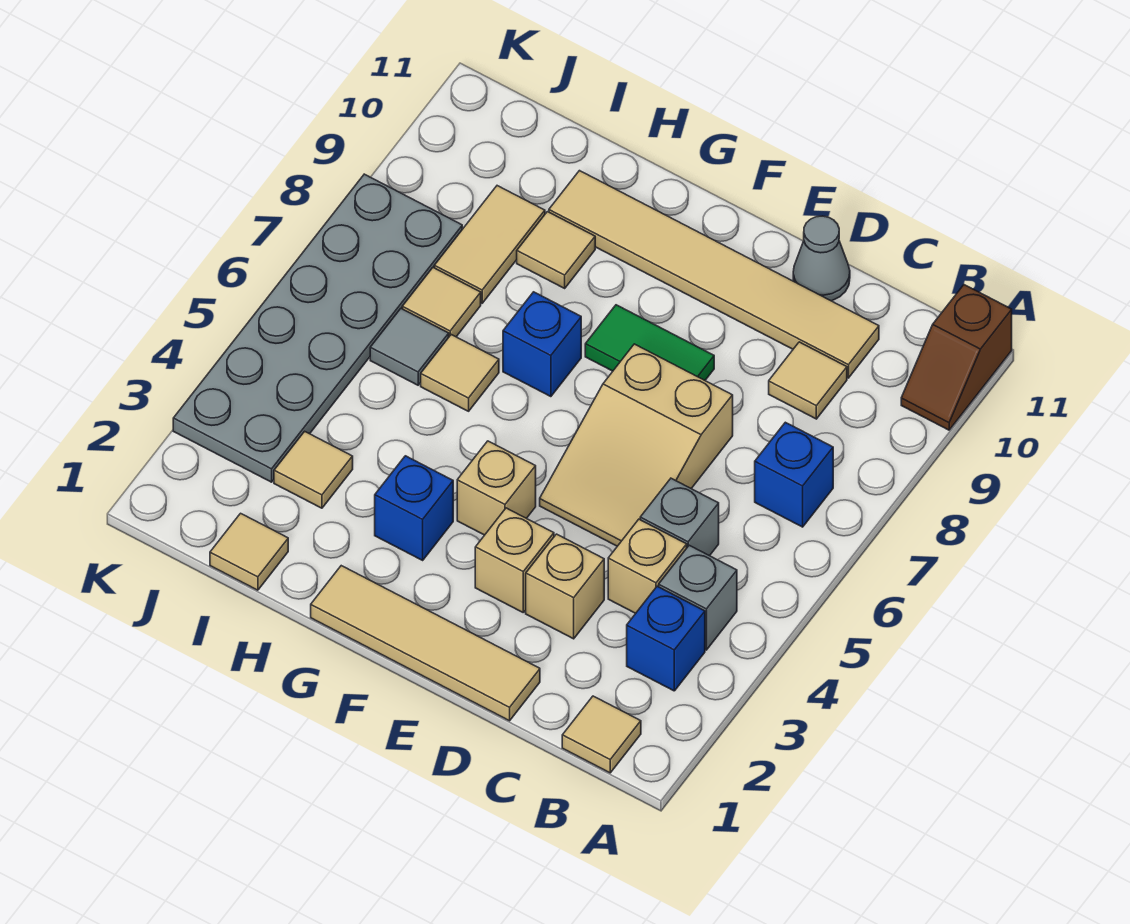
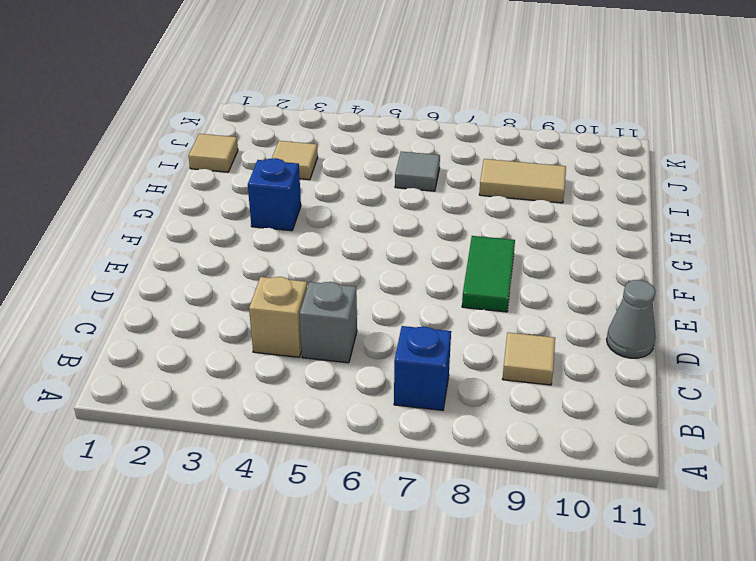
none -> brown 1x2 slope [901,285,1012,430]
none -> tan 1x1 tile [562,696,641,773]
none -> blue 1x1 brick [627,586,705,691]

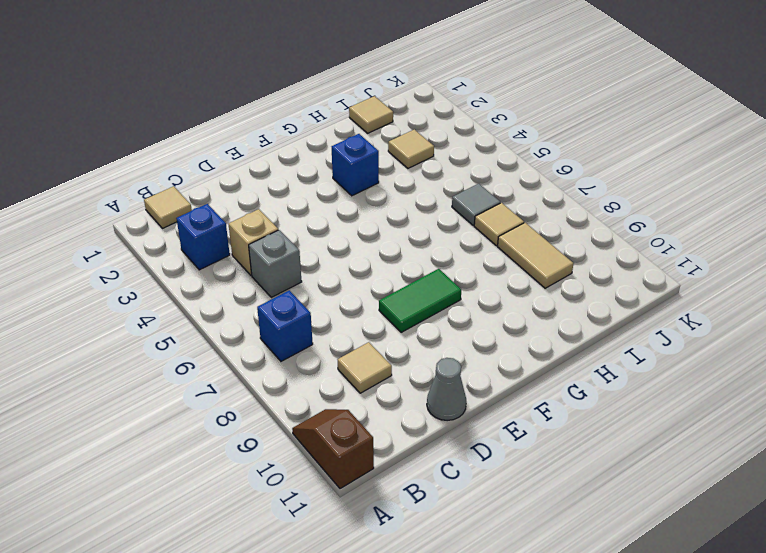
none -> grey 1x1 brick [659,545,737,650]
none -> tan 1x6 tile [549,171,879,378]
none -> tan 1x4 tile [311,566,540,721]

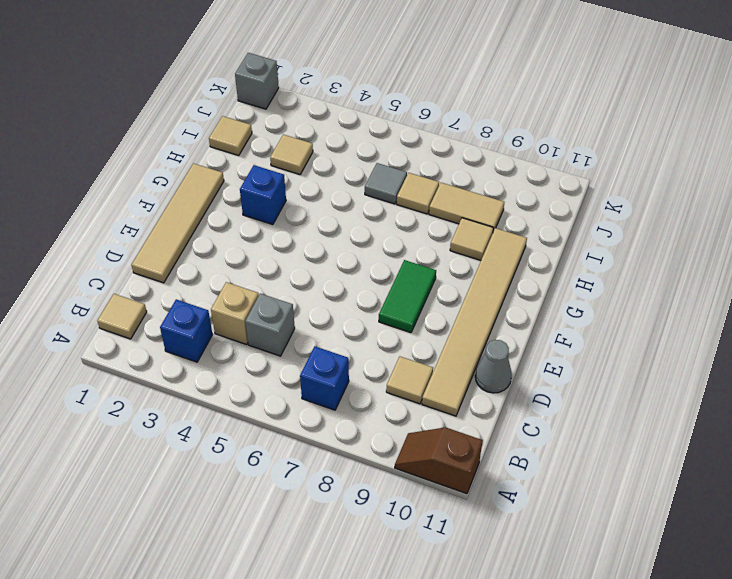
grey 1x1 brick [235,53,279,109] -> grey 1x1 brick moved to [659,545,737,650]
none -> tan 1x1 brick [526,534,604,639]
none -> tan 2x3 slope [540,344,733,546]
none -> tan 1x1 brick [475,508,554,612]

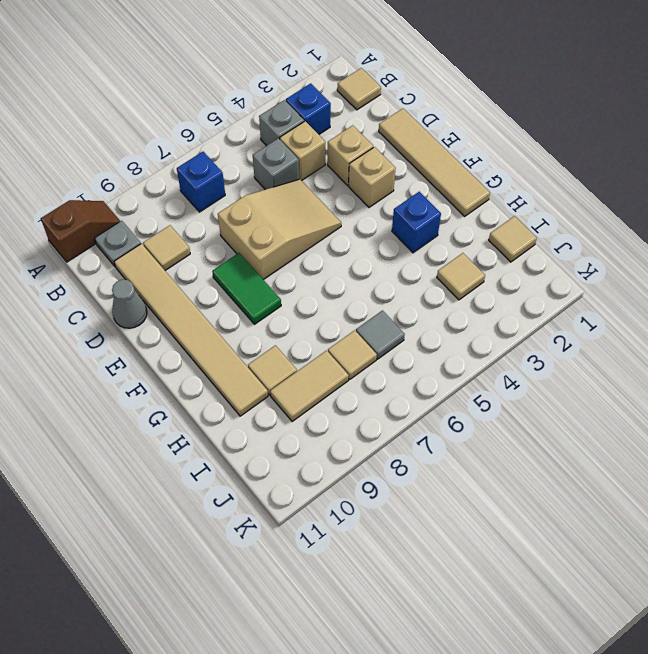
grey 1x1 plate [95,221,141,267] -> none
none -> tan 1x1 brick [457,441,536,535]
none -> blue 1x1 brick [503,292,581,397]
none -> tan 1x1 tile [421,335,499,411]

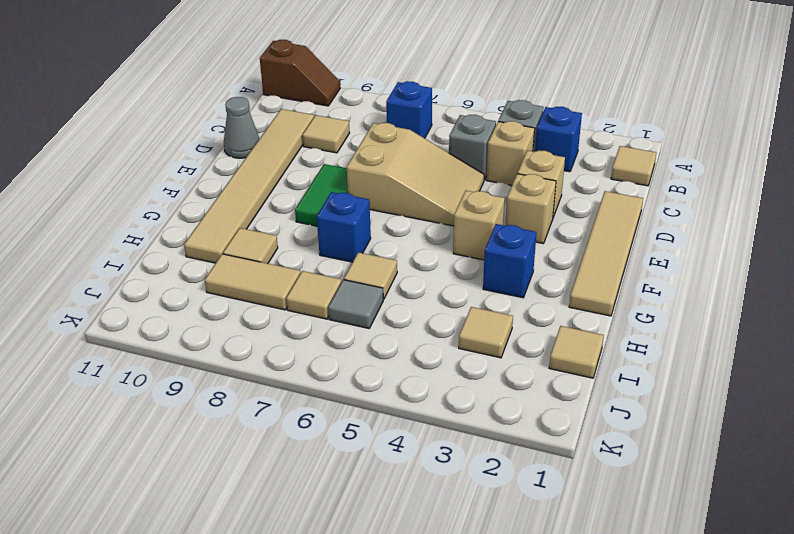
none -> grey 2x6 plate [173,174,462,482]

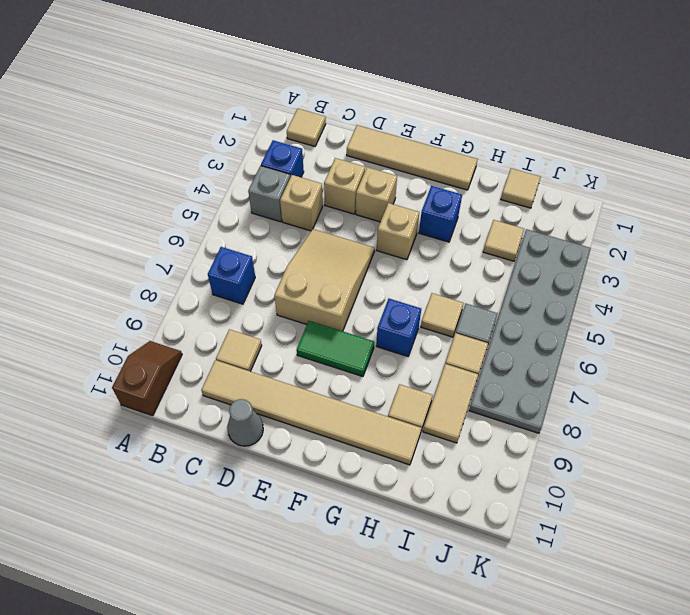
none -> grey 1x1 brick [640,478,719,556]

